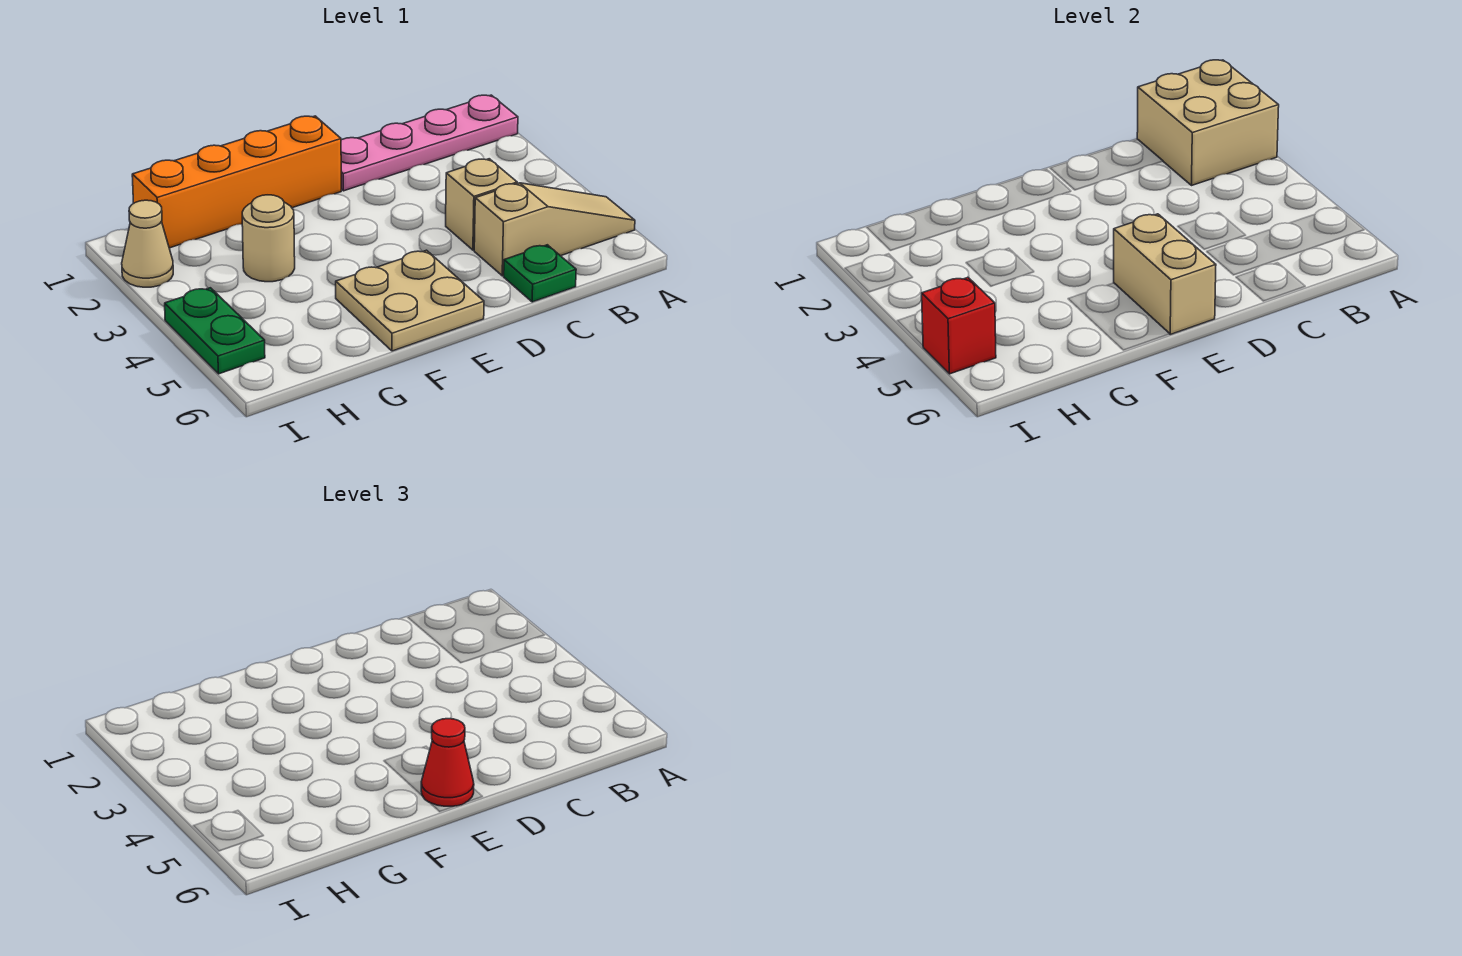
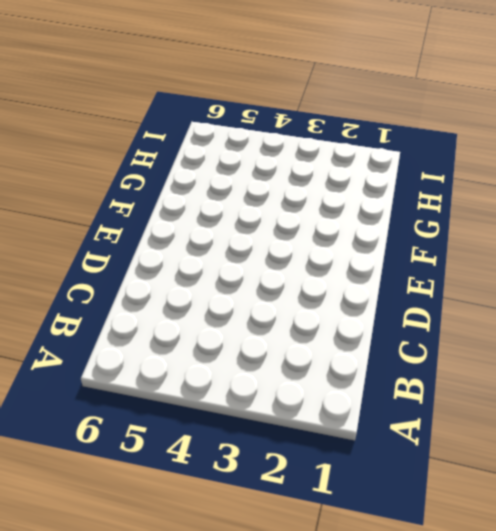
none -> pink 1x4 plate [341,95,518,191]
none -> tan 1x3 slope [474,183,635,276]
none -> tan 1x1 brick [446,159,517,250]

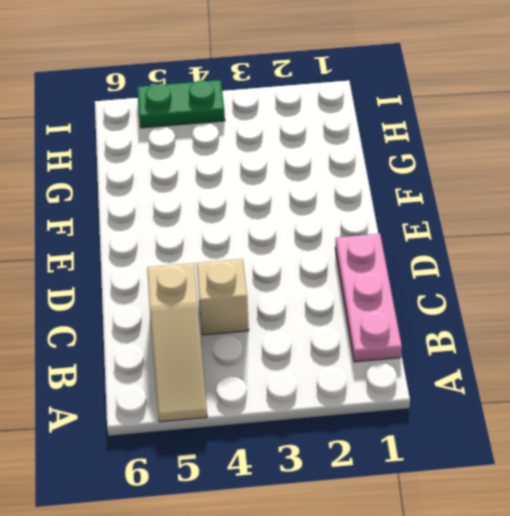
pink 1x3 plate [335,234,402,362] -> pink 1x4 plate [341,95,518,191]
none -> green 1x1 plate [504,245,576,302]
none -> orange 1x4 brick [132,116,341,248]
none -> tan 2x2 plate [336,250,484,351]

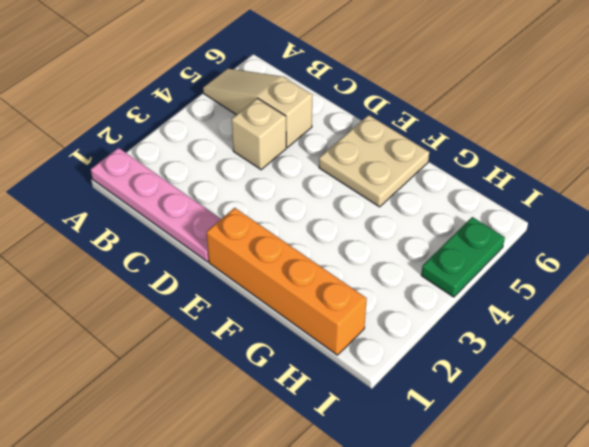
none -> green 1x1 plate [504,245,576,302]
none -> tan 1x1 round brick [242,195,295,282]
none -> tan 1x1 cone [122,200,173,287]

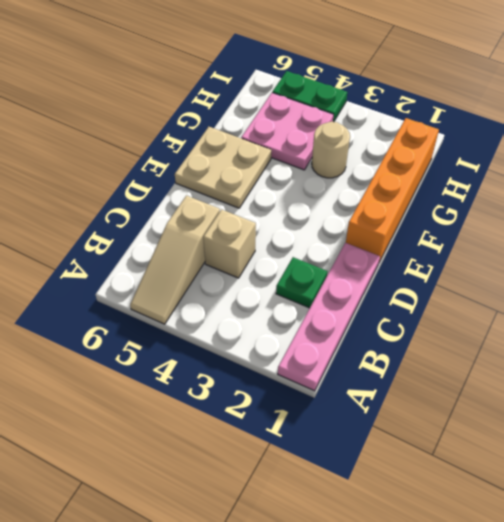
green 1x1 plate [276,257,327,308] -> green 1x1 plate moved to [504,245,576,302]
pink 2x2 plate [241,93,334,170] -> none
none -> tan 1x1 cone [122,200,173,287]
none -> tan 2x2 brick [1137,60,1279,185]
none -> tan 1x2 brick [1114,214,1216,334]

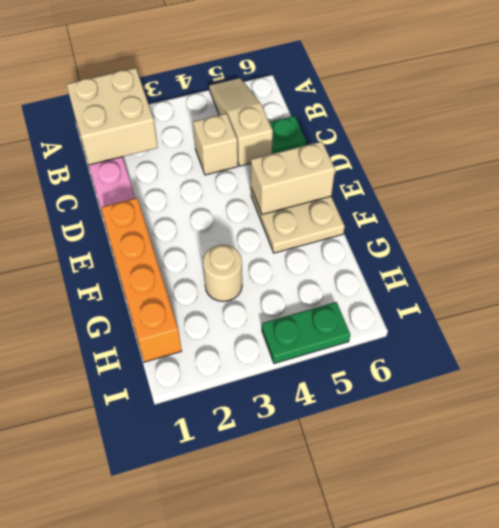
none -> tan 1x1 cone [122,200,173,287]
none -> red 1x1 brick [922,277,996,374]
none -> red 1x1 cone [421,719,474,806]

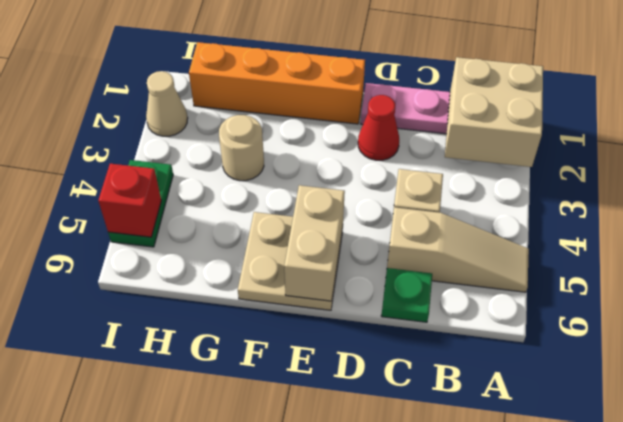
red 1x1 cone [358,95,399,160] -> red 1x1 cone moved to [421,719,474,806]

